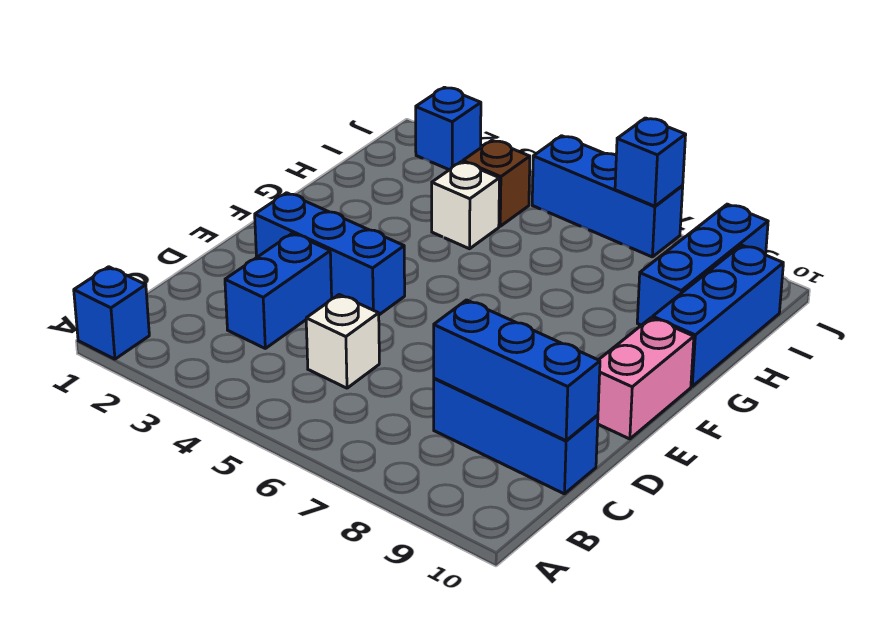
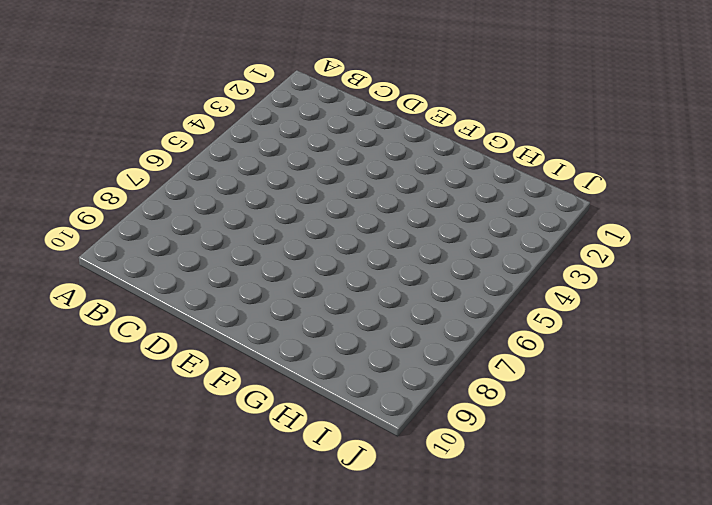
none -> blue 1x1 brick [74,267,149,359]
none -> blue 1x2 brick [225,233,332,348]
none -> white 1x1 brick [306,295,379,388]

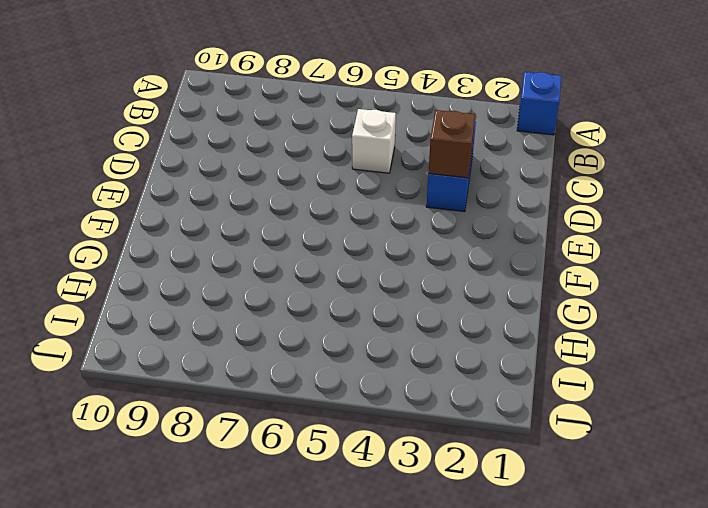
brown 1x1 brick [428,110,475,178] -> brown 1x1 brick moved to [463,140,530,226]
none -> blue 1x3 brick [434,378,598,494]
none -> blue 1x3 brick [255,193,405,315]
none -> pink 1x2 brick [598,318,694,439]

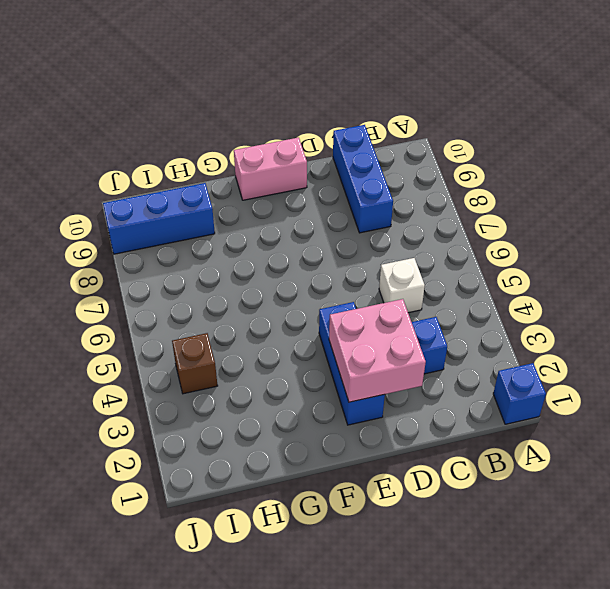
pink 2x2 brick [329,299,426,402] -> none
none -> blue 1x3 brick [653,245,783,386]
none -> white 1x1 brick [432,162,499,249]
none -> blue 1x1 brick [416,87,481,170]

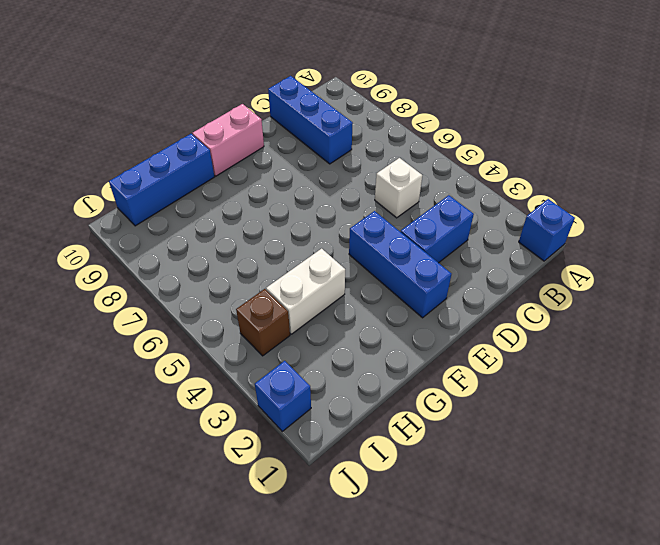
white 1x2 brick [266,249,345,334] -> white 1x1 brick [432,162,499,249]
none -> blue 1x3 brick [637,204,768,325]
none -> blue 1x3 brick [532,136,683,257]
none -> blue 1x3 brick [434,300,600,441]

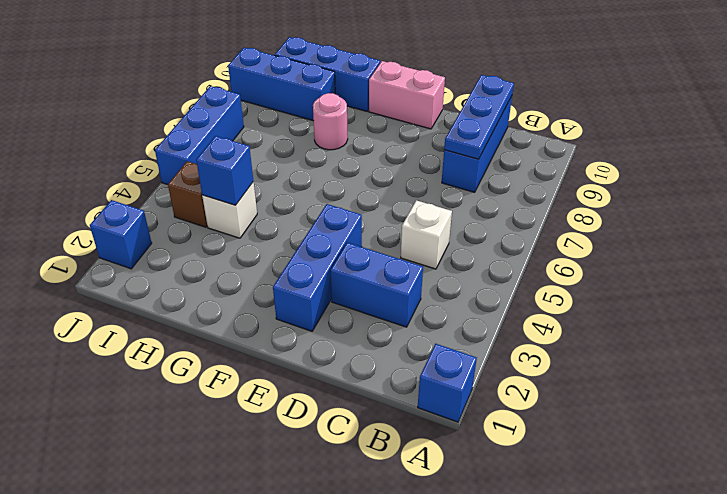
blue 1x3 plate [444,75,514,159] -> blue 1x3 brick [434,300,600,441]
pink 1x1 round brick [313,93,348,150] -> none
blue 1x1 brick [196,136,253,205] -> blue 1x1 brick moved to [615,118,686,206]

